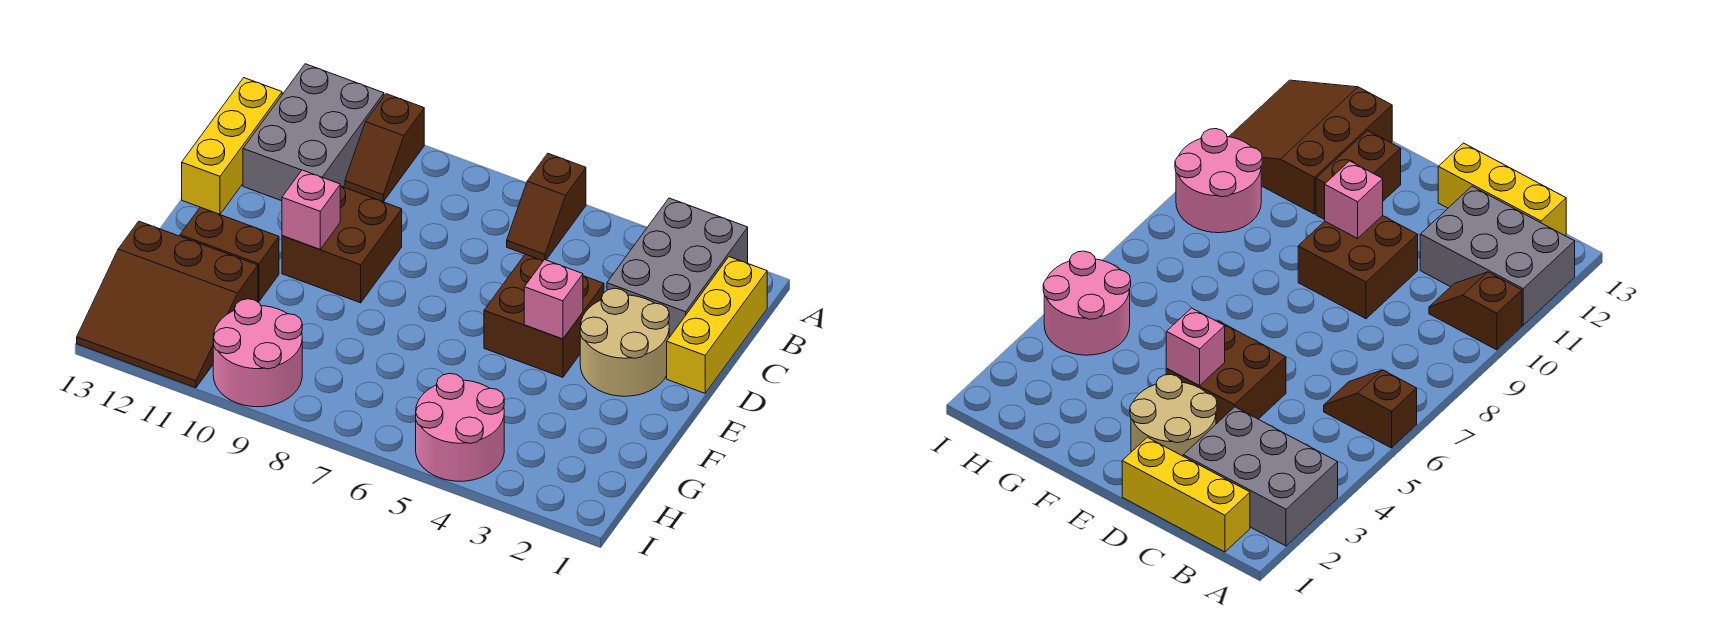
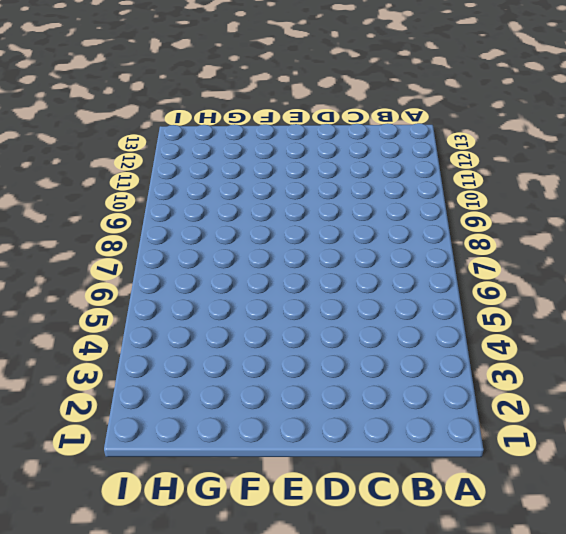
none -> grey 2x3 brick [607,198,748,337]
none -> brown 1x2 slope [507,153,586,261]
none -> brown 1x2 slope [345,94,424,202]

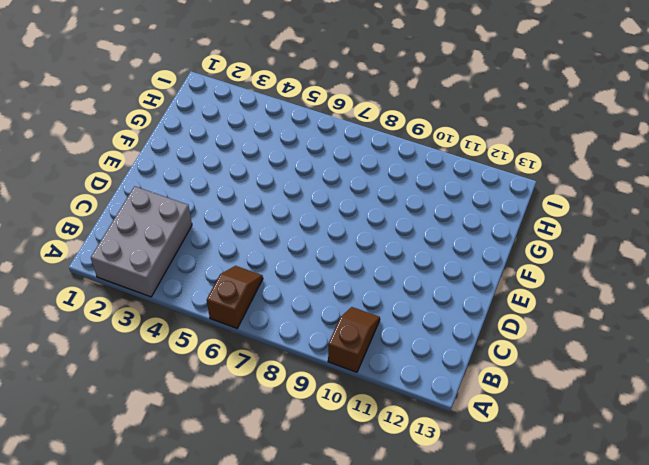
none -> grey 2x3 brick [243,64,384,201]
none -> yellow 1x3 brick [667,257,767,393]
none -> yellow 1x3 brick [182,78,282,214]

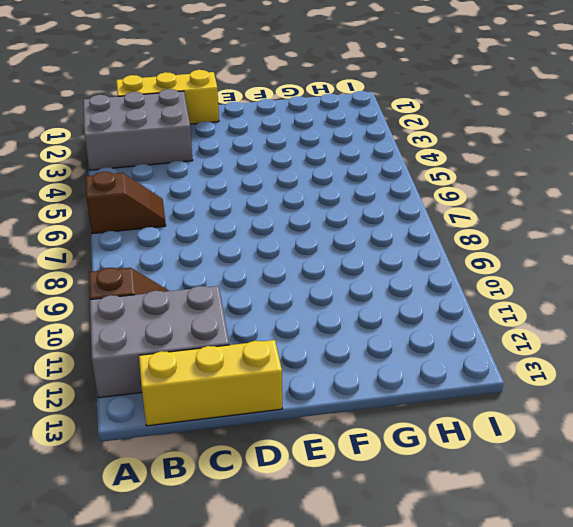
none -> tan 2x2 round brick [580,288,669,396]
none -> brown 2x2 brick [484,254,604,377]
none -> brown 2x2 brick [282,186,402,303]

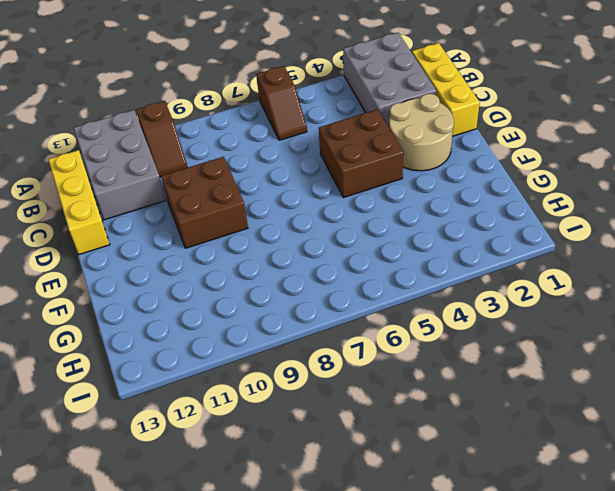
none -> brown 1x2 brick [180,207,279,302]
none -> brown 3x3 slope [77,221,258,388]
none -> pink 2x2 round brick [416,373,504,481]

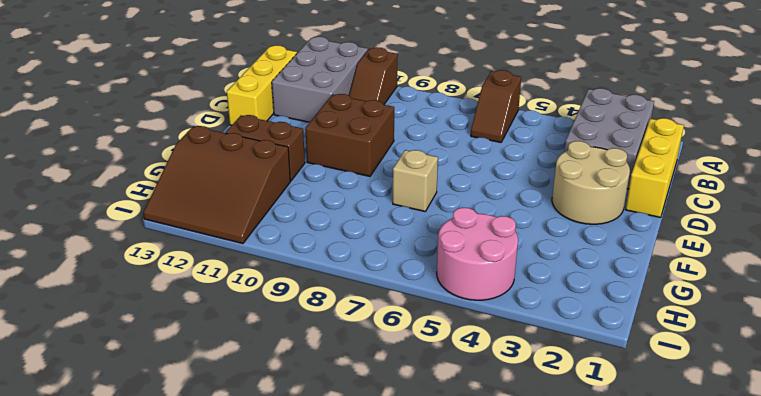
tan 1x1 brick [393,150,438,212] -> none
none -> brown 2x2 brick [484,254,604,377]
none -> pink 2x2 round brick [213,299,302,407]
none -> pink 1x1 brick [524,260,583,339]

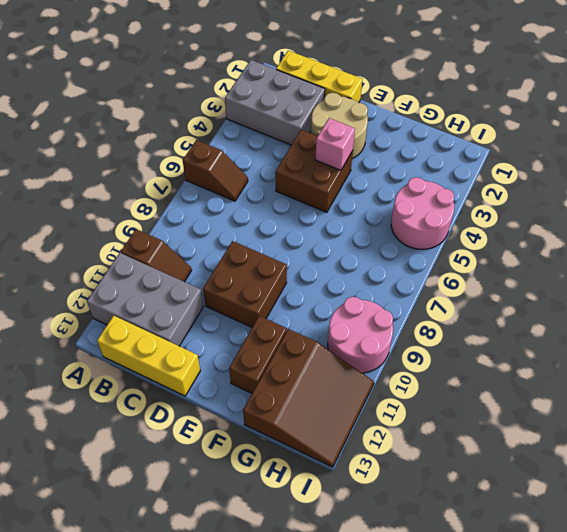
none -> pink 1x1 brick [282,170,340,249]

